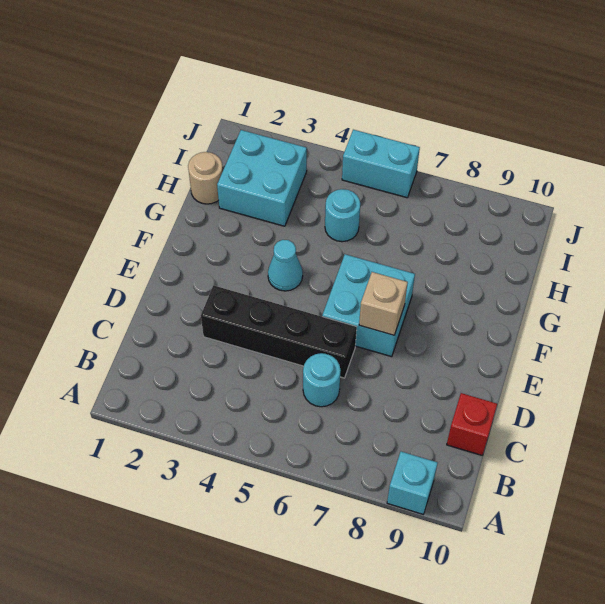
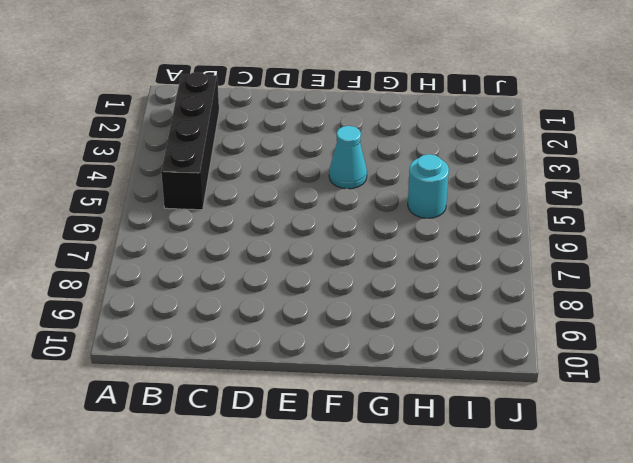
black 1x4 brick [161,72,219,210] -> black 1x4 brick moved to [201,285,357,378]
none -> cyan 1x1 brick [387,452,438,514]
none -> cyan 1x1 round brick [303,353,341,407]

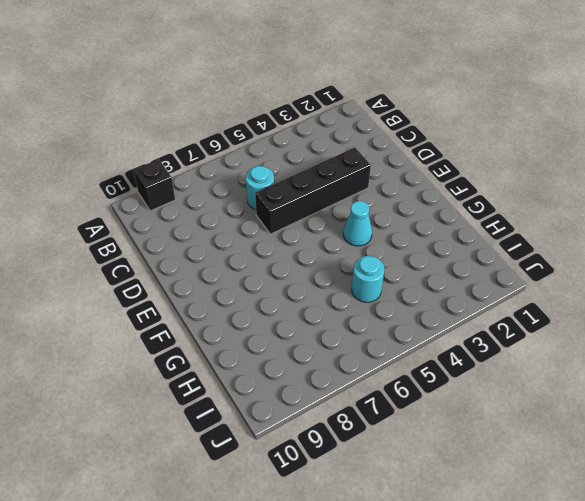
black 1x1 brick [134,159,175,211] -> cyan 1x1 brick [387,452,438,514]
none -> red 1x1 brick [447,393,497,455]
none -> cyan 2x2 brick [322,254,415,357]

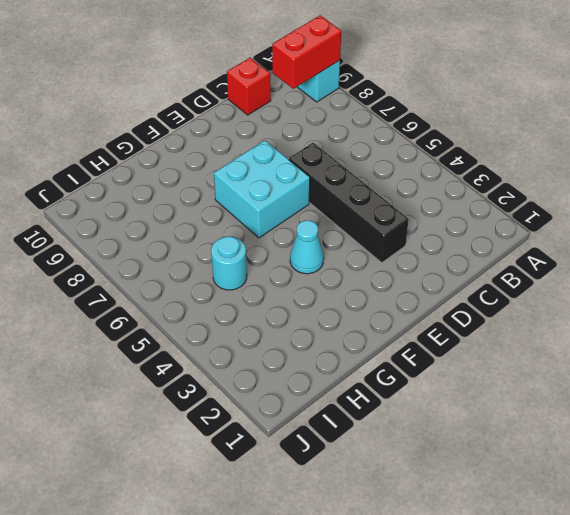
red 1x2 brick [272,15,341,89] -> none
none -> cyan 1x1 round brick [303,353,341,407]
none -> tan 1x1 round brick [188,152,223,204]

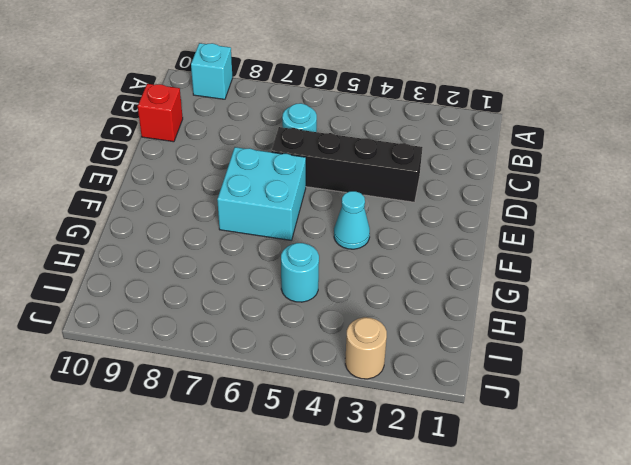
tan 1x1 round brick [345,317,387,379] -> tan 1x1 round brick moved to [188,152,223,204]
none -> cyan 2x2 brick [217,130,307,226]
none -> cyan 1x2 brick [342,130,420,198]

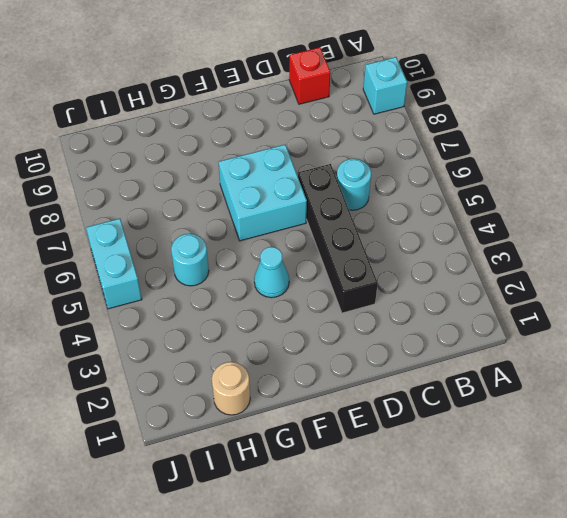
none -> cyan 2x2 brick [217,130,307,226]
none -> tan 1x1 brick [359,272,408,335]

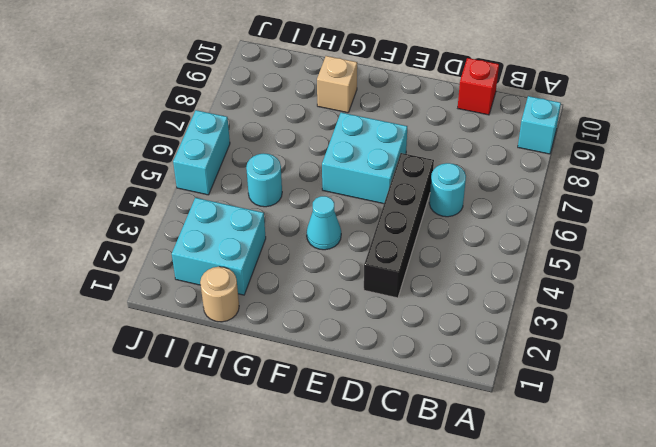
tan 1x1 brick [317,56,357,113] -> tan 1x1 brick moved to [359,272,408,335]

